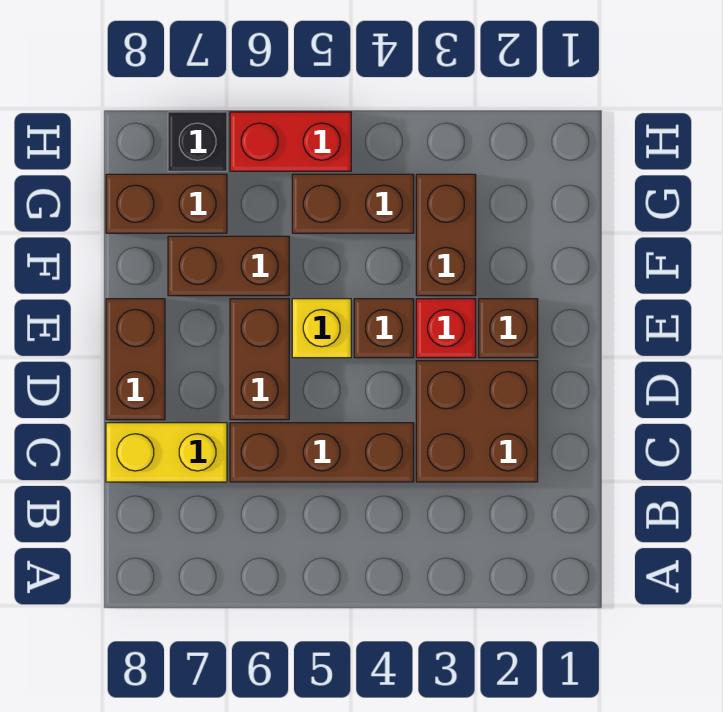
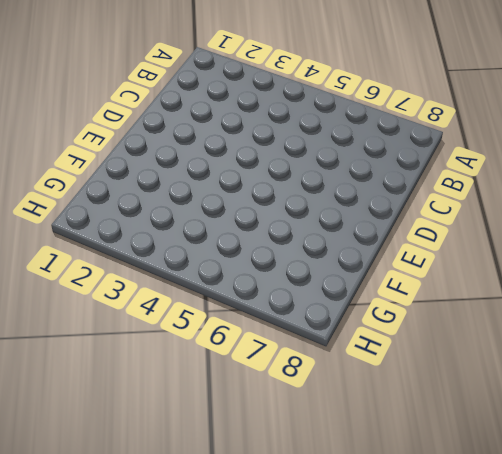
none -> brown 2x2 brick [416,361,538,482]
none -> brown 1x3 brick [230,423,414,482]
none -> yellow 1x2 brick [106,423,227,482]

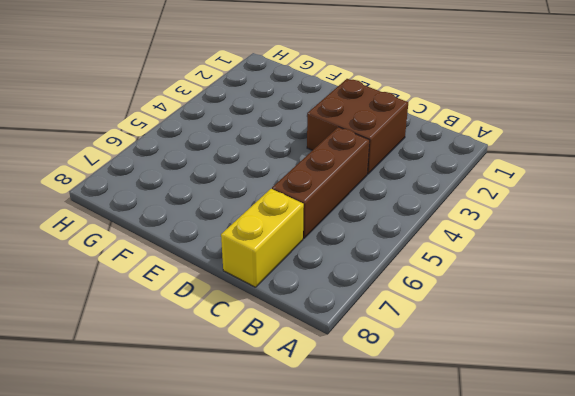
none -> brown 1x2 brick [230,299,289,420]
none -> brown 1x2 brick [106,299,165,420]
none -> brown 1x1 brick [479,299,538,358]

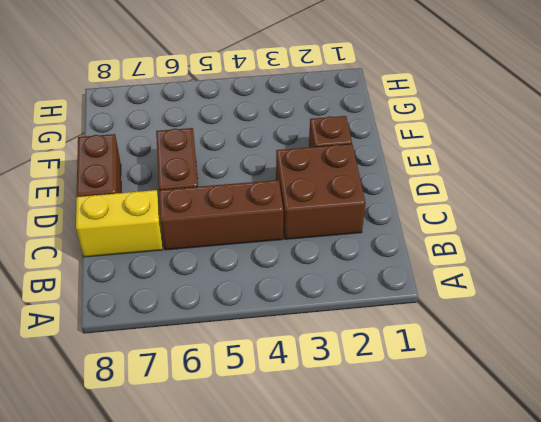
none -> red 1x1 brick [416,299,476,358]
none -> brown 1x1 brick [354,299,414,358]
none -> yellow 1x1 brick [292,299,351,358]

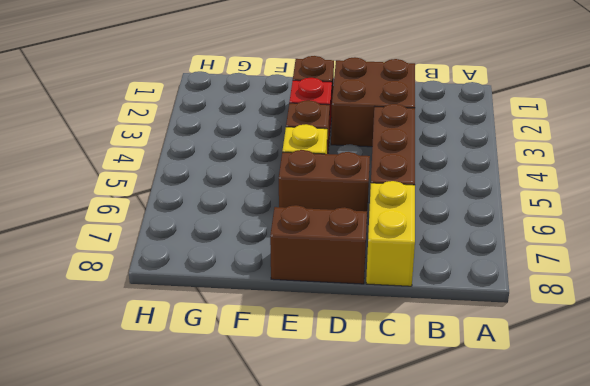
none -> brown 1x2 brick [416,174,476,296]
none -> brown 1x2 brick [168,236,289,296]
none -> brown 1x2 brick [292,174,414,233]

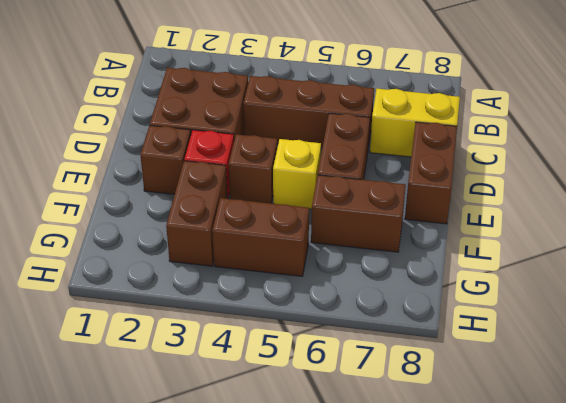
none -> brown 1x2 brick [106,174,227,233]
none -> red 1x2 brick [230,112,351,171]
none -> black 1x1 brick [168,112,227,171]

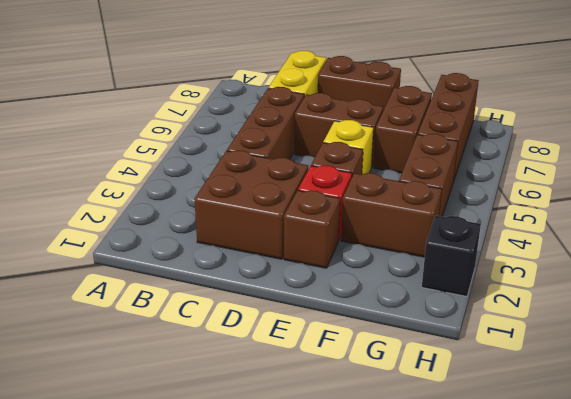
brown 1x3 brick [418,73,479,182] -> brown 1x2 brick [106,174,227,233]
black 1x1 brick [422,216,481,296] -> black 1x1 brick moved to [168,112,227,171]
none -> red 1x2 brick [230,112,351,171]

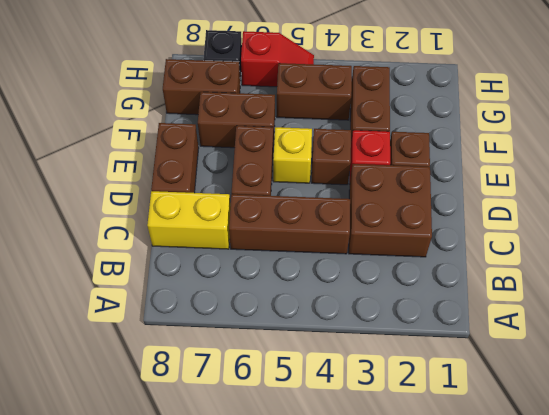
red 1x2 slope [241,31,314,87] -> red 1x2 brick [230,112,351,171]

